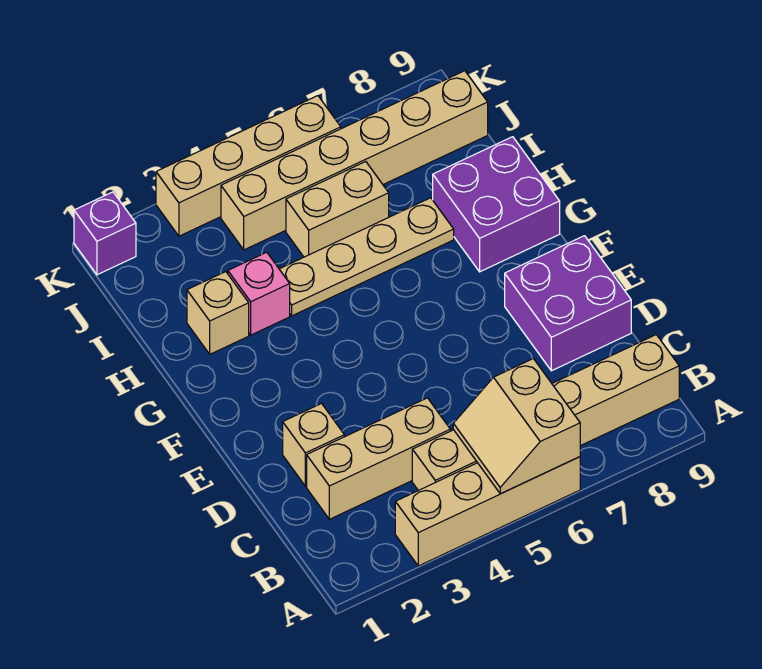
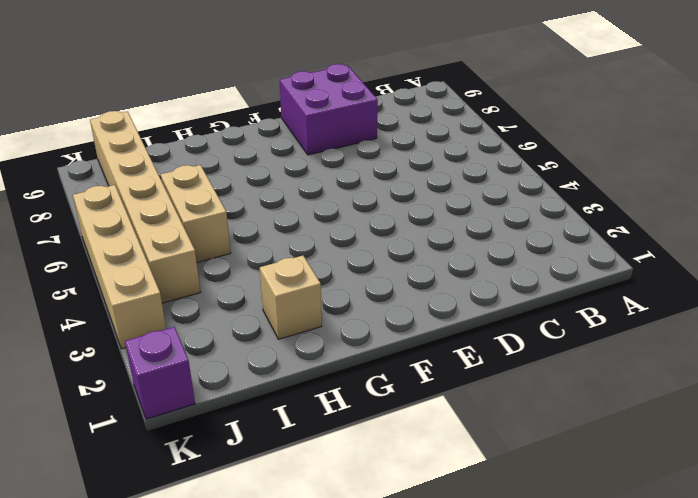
none -> tan 1x4 brick [395,457,580,566]
none -> tan 1x6 brick [412,335,679,491]
none -> tan 1x3 brick [307,398,450,519]

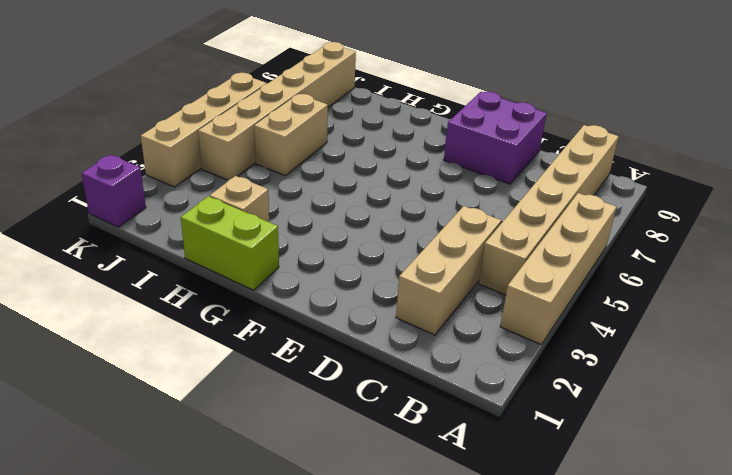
lime 1x2 brick [181,196,279,290] -> none
none -> tan 1x1 brick [283,404,344,486]
none -> purple 2x2 brick [433,137,560,272]
none -> pink 1x1 brick [228,252,290,335]

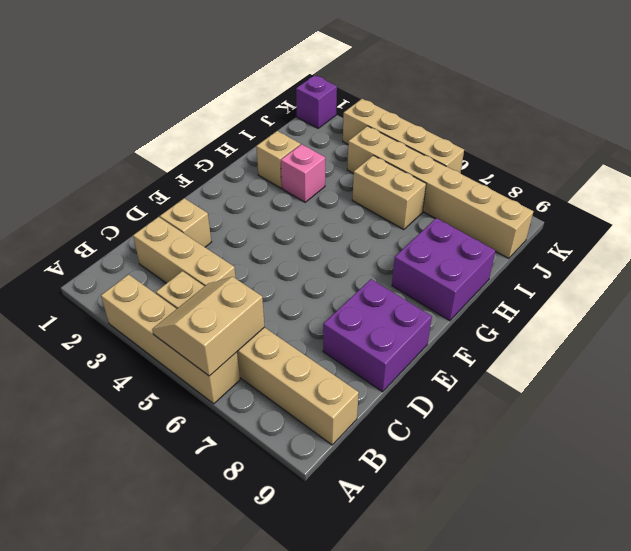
none -> tan 1x4 plate [279,198,454,316]

